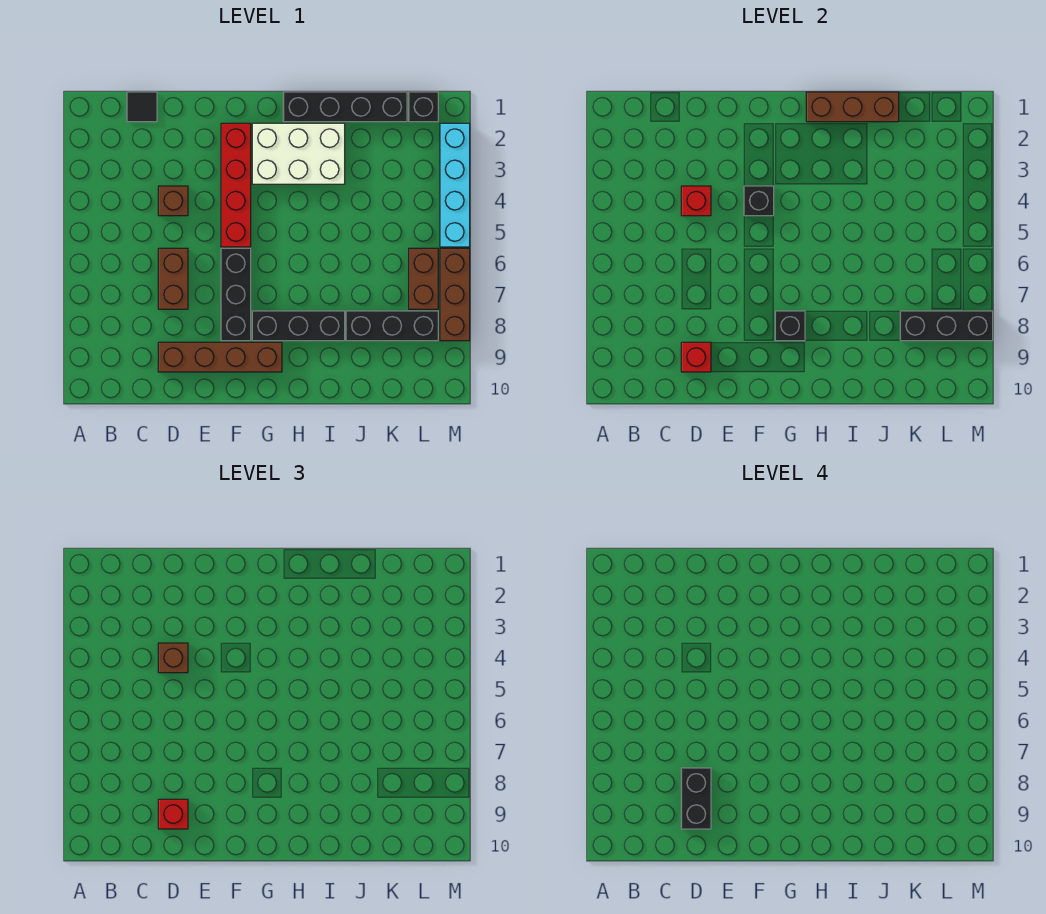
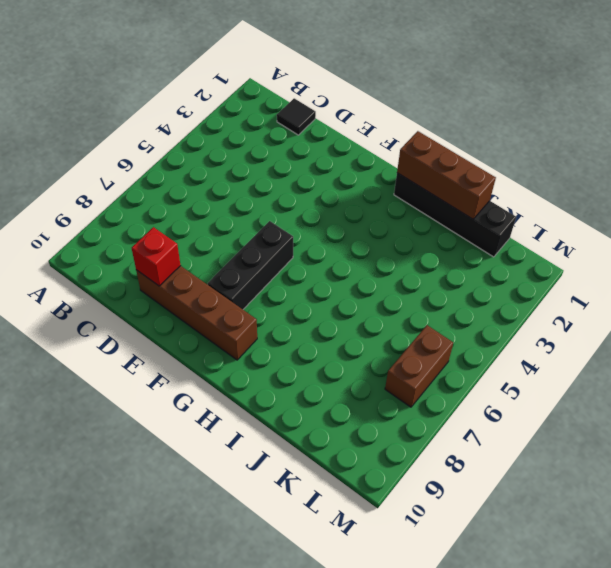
none -> brown 1x1 brick [158,186,188,216]
none -> brown 1x2 brick [158,248,188,309]
none -> red 1x4 brick [221,123,251,247]

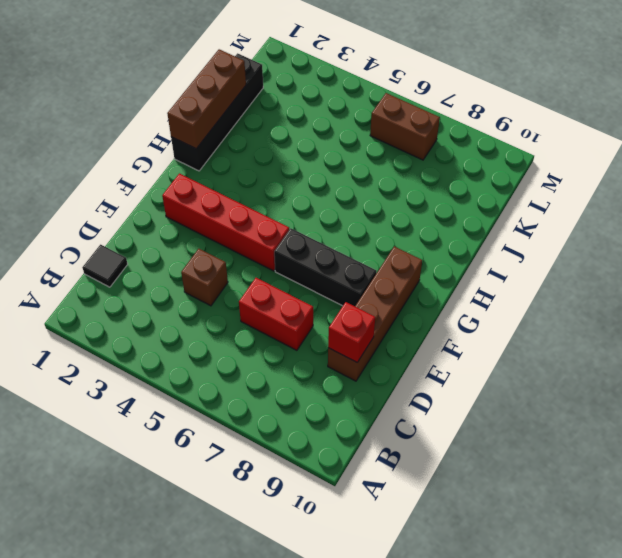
red 1x2 brick [239,278,313,350] -> brown 1x2 brick [158,248,188,309]
none -> white 2x3 brick [252,123,345,184]
none -> black 1x3 brick [252,311,345,341]
none -> black 1x3 brick [346,311,438,341]

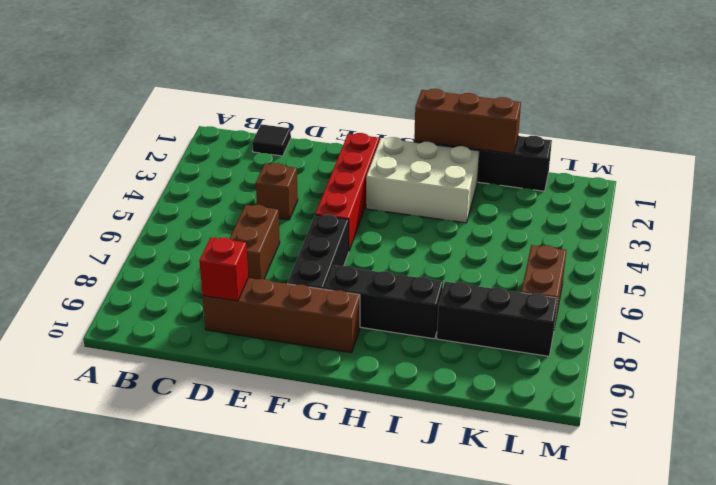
none -> black 1x1 brick [409,92,438,122]
none -> cyan 1x4 brick [440,123,470,247]
none -> brown 1x3 brick [440,248,470,341]

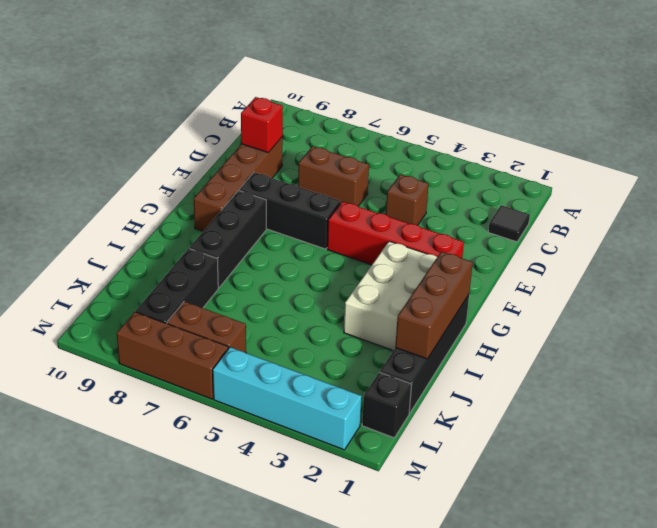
none -> red 1x1 brick [681,186,711,216]
none -> black 1x1 brick [744,186,774,216]
none -> black 1x1 brick [775,311,805,341]

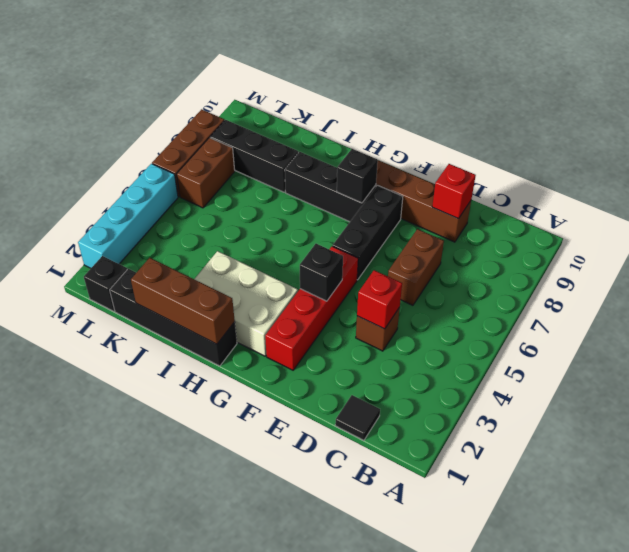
none -> black 1x3 brick [900,311,993,341]
none -> brown 1x1 brick [158,643,188,673]
none -> red 1x1 brick [158,799,188,829]

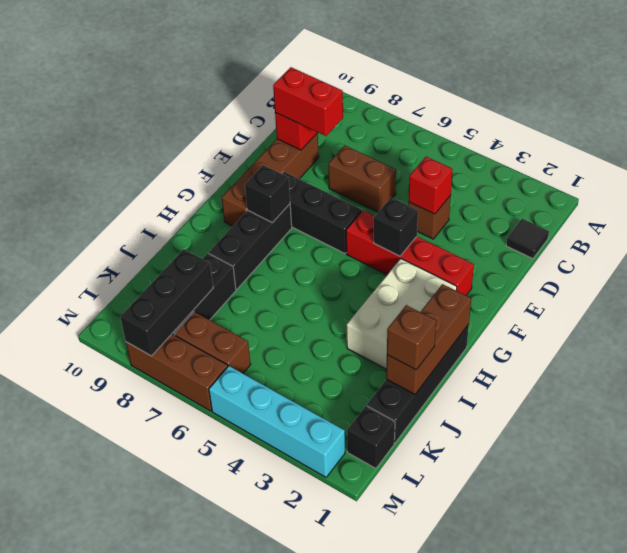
red 1x2 brick [273,67,343,136] -> red 1x1 brick [158,799,188,829]
brown 1x1 brick [387,305,436,370] -> brown 1x1 brick moved to [158,643,188,673]
none -> black 1x2 brick [681,768,711,829]

